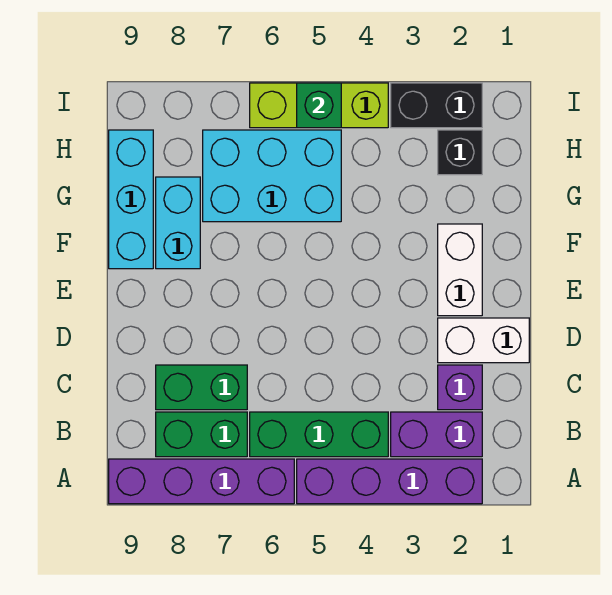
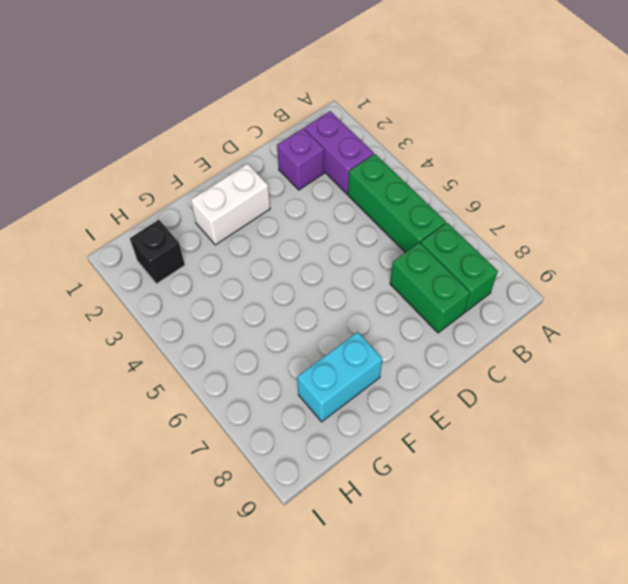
none -> purple 1x4 brick [297,459,482,504]
none -> purple 1x4 brick [109,459,294,504]
none -> white 1x2 brick [438,318,529,363]

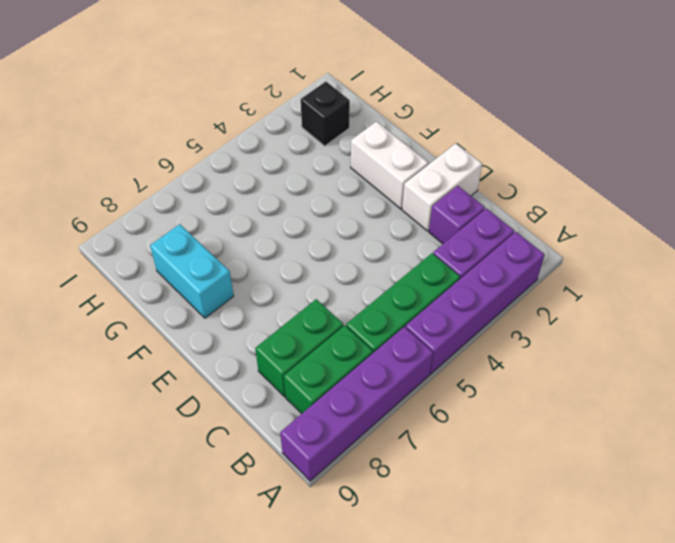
none -> cyan 1x3 brick [109,130,153,269]
none -> cyan 2x3 brick [203,130,341,222]
none -> black 1x2 brick [391,83,482,128]

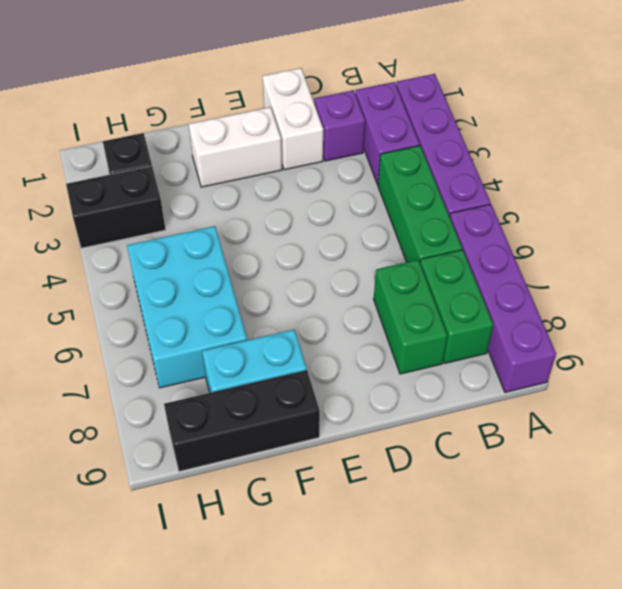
black 1x3 brick [164,370,320,471] -> cyan 1x3 brick [109,130,153,269]
black 1x2 brick [66,166,166,248] -> black 1x2 brick turned to [391,83,482,128]
none -> lime 1x3 brick [250,83,388,128]
none -> green 1x1 brick [297,83,341,128]

